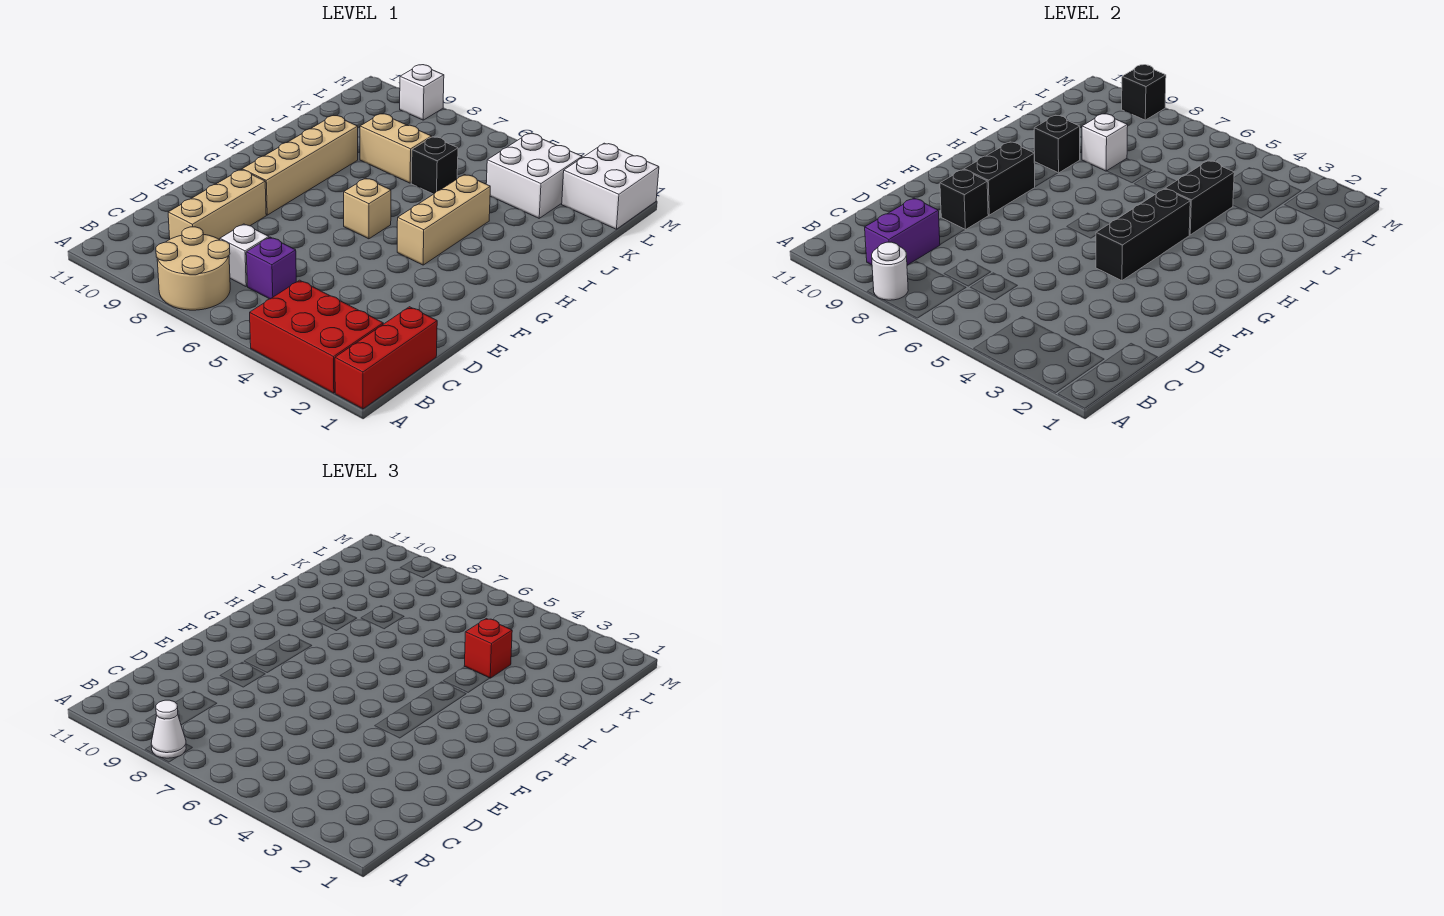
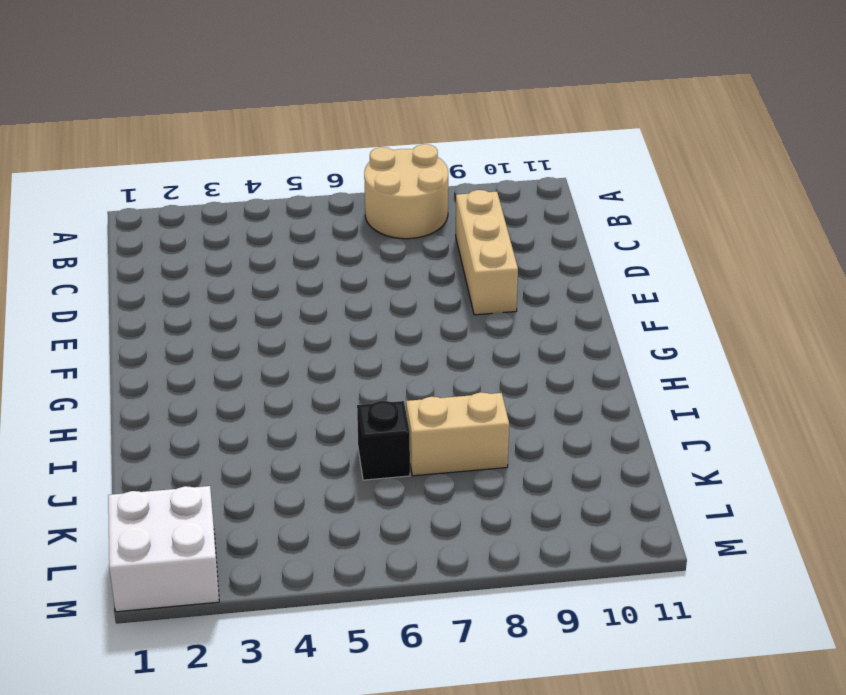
none -> red 1x3 brick [335,307,437,409]
none -> red 2x3 brick [250,280,383,393]
none -> purple 1x1 brick [246,237,296,299]

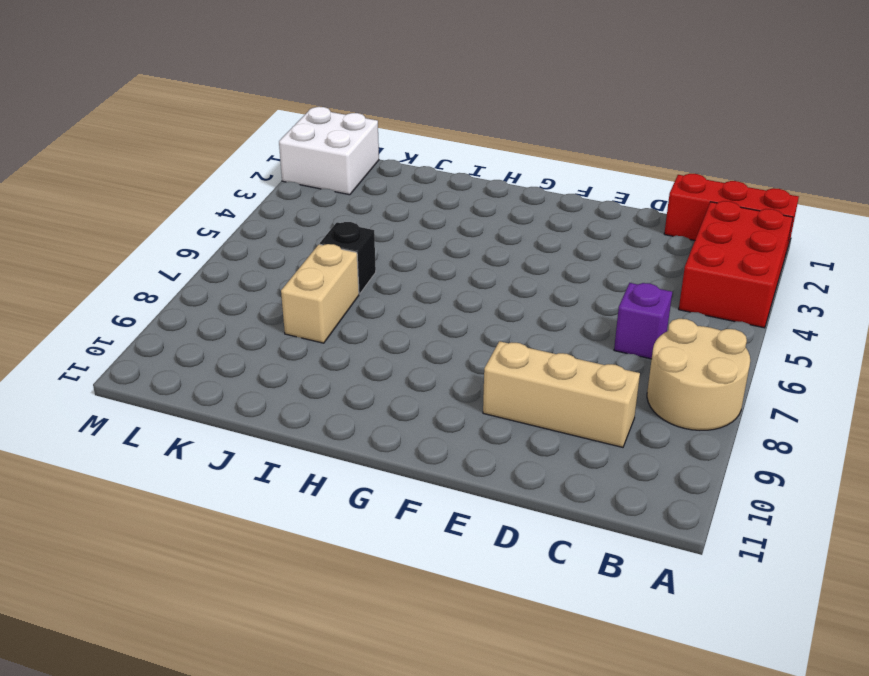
none -> white 1x1 brick [220,224,269,286]
none -> tan 1x4 brick [242,115,358,215]
none -> tan 1x3 brick [397,175,490,265]

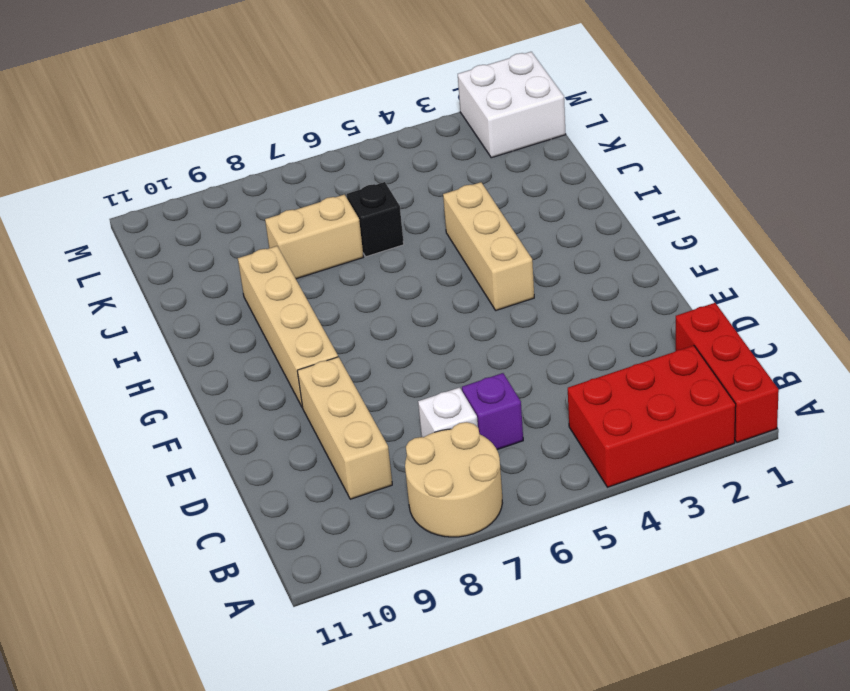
none -> tan 1x1 brick [344,178,391,239]
none -> white 2x2 brick [486,133,582,218]
none -> white 1x1 brick [400,65,444,120]

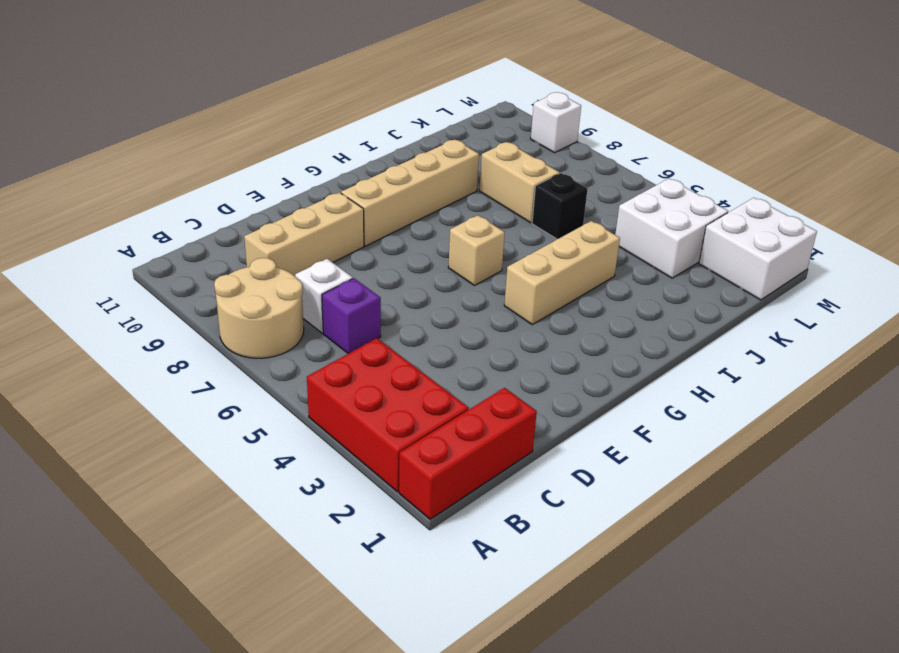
none -> white 1x1 round brick [872,242,908,300]
none -> purple 1x2 brick [865,198,940,265]
none -> black 1x1 brick [940,170,988,230]

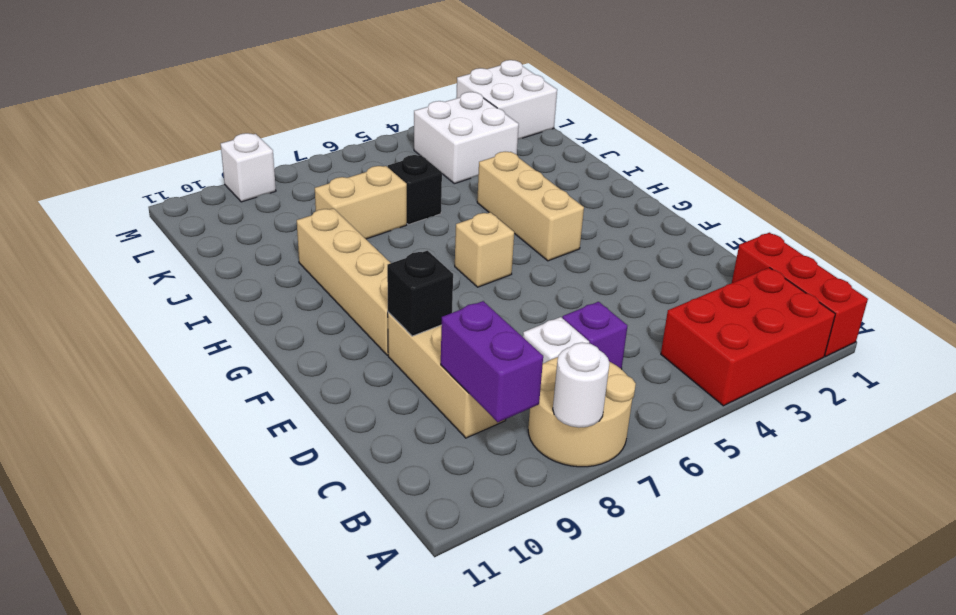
none -> black 1x3 brick [1096,189,1190,281]
none -> black 1x2 brick [964,142,1035,215]
none -> black 1x2 brick [1165,161,1234,235]

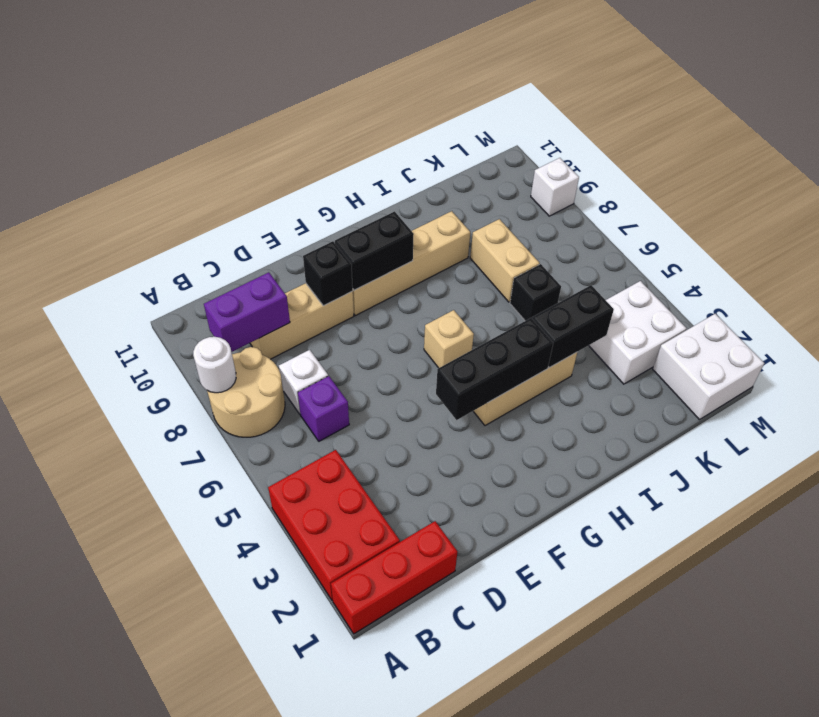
none -> black 1x1 brick [1034,115,1080,173]
none -> white 1x1 brick [1082,114,1128,171]
none -> black 1x1 brick [1122,65,1166,120]

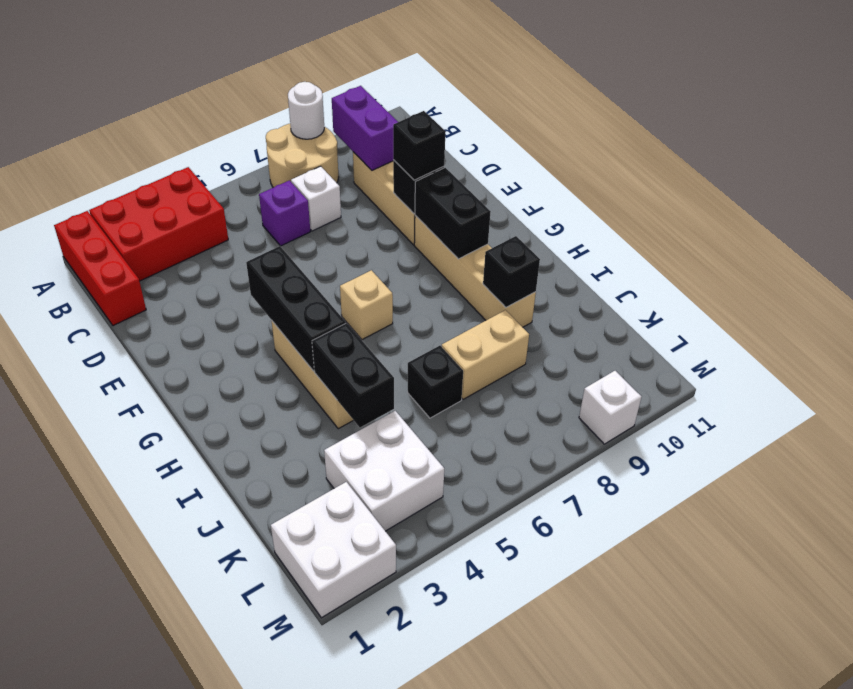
black 1x1 brick [393,111,446,180] -> black 1x1 brick moved to [1122,65,1166,120]
none -> white 1x1 brick [1082,114,1128,171]
none -> white 1x1 cone [151,700,186,758]
none -> red 1x1 brick [464,619,512,678]

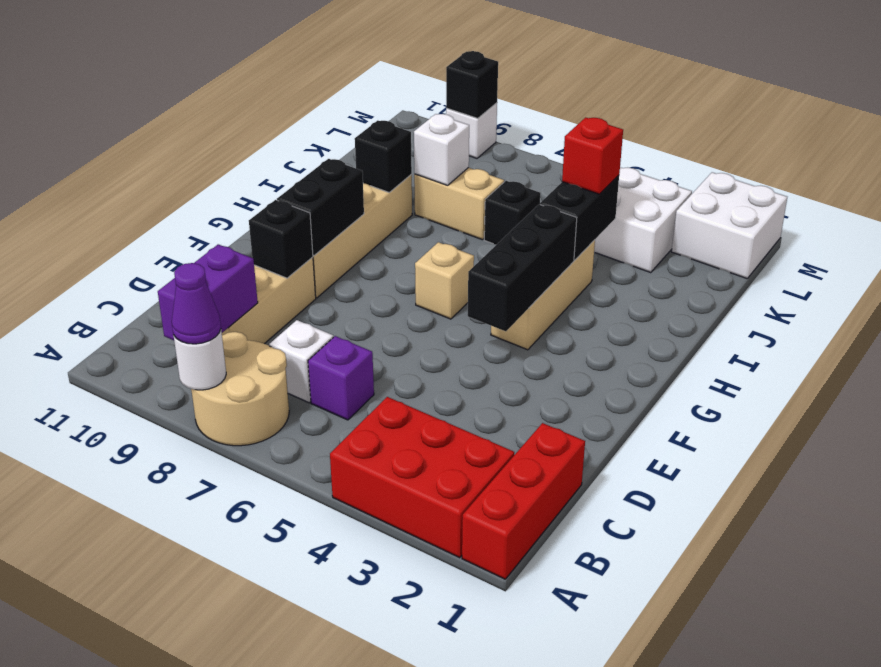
purple 1x1 cone [172,263,221,344] -> white 1x1 cone [151,700,186,758]

